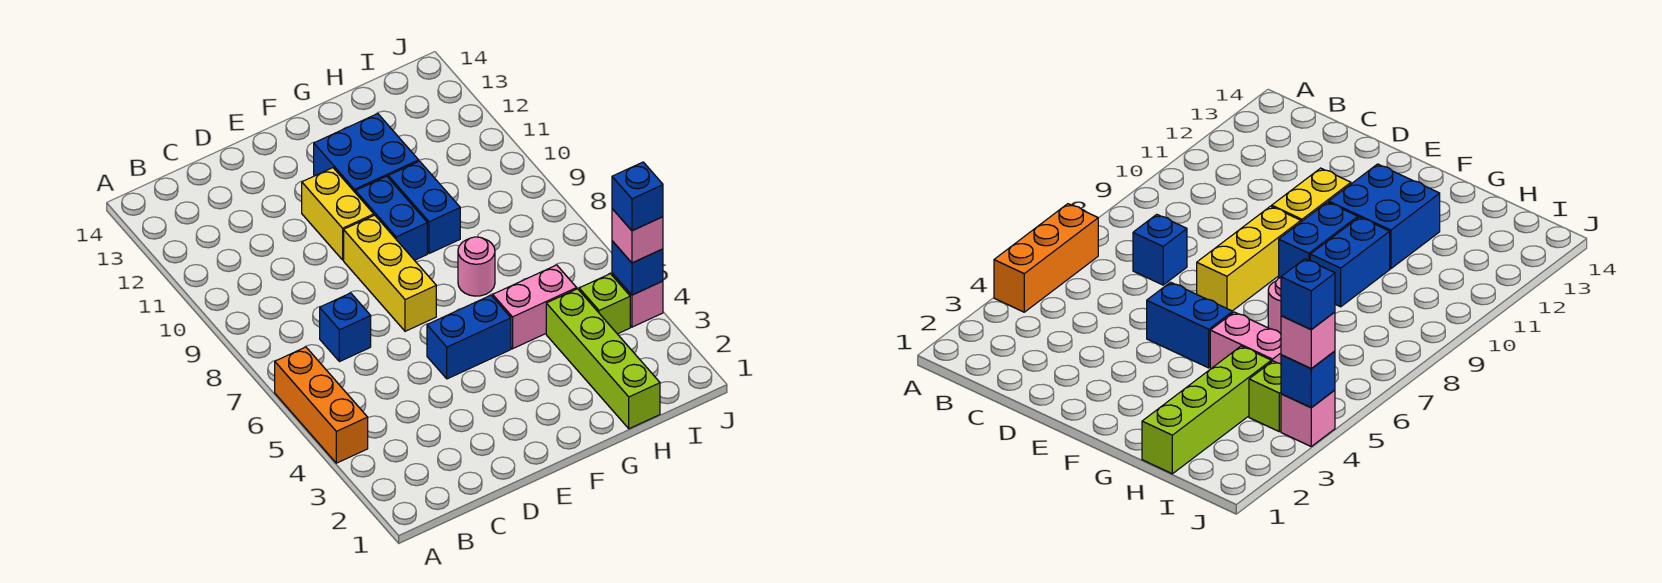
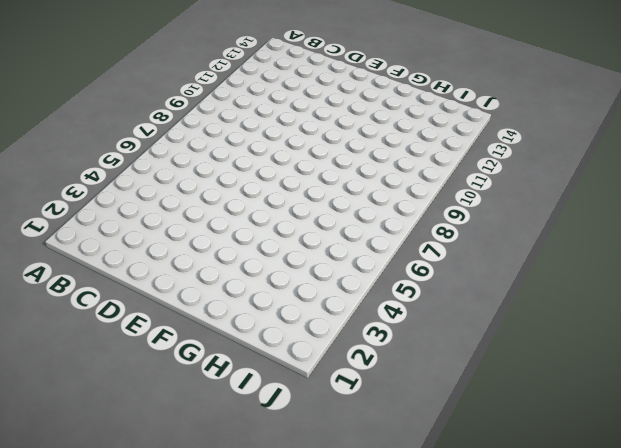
none -> orange 1x3 brick [275,347,368,463]
none -> blue 1x1 brick [320,293,371,362]
none -> blue 1x2 brick [427,295,511,379]

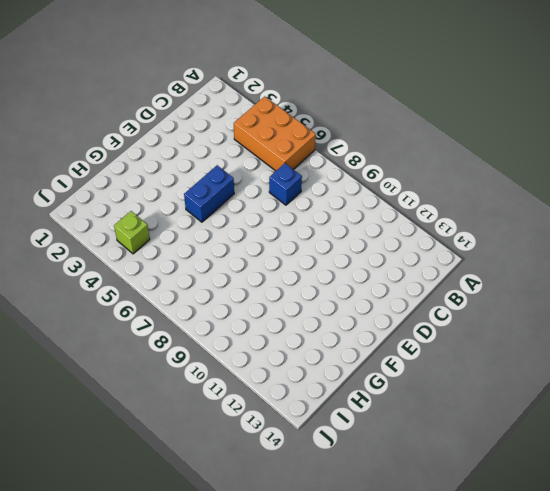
orange 2x3 brick [234,96,316,171] -> orange 1x3 brick [275,347,368,463]
none -> yellow 1x3 brick [344,215,436,331]
none -> yellow 1x2 brick [302,168,374,260]
none -> blue 1x2 brick [355,176,427,260]

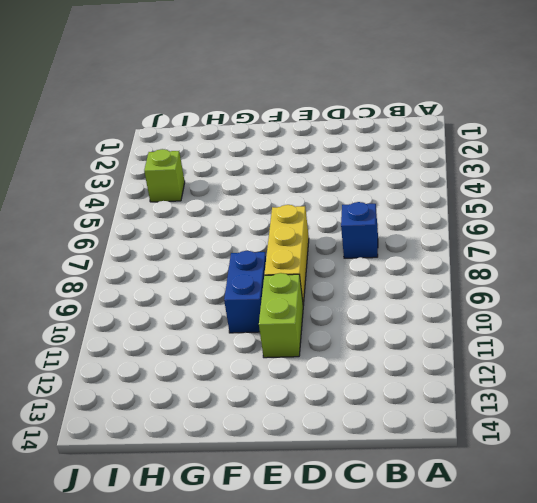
lime 1x2 brick [259,273,303,358] -> yellow 1x2 brick [302,168,374,260]
none -> orange 1x3 brick [275,347,368,463]
none -> blue 1x2 brick [427,295,511,379]
none -> blue 2x2 brick [314,114,419,192]

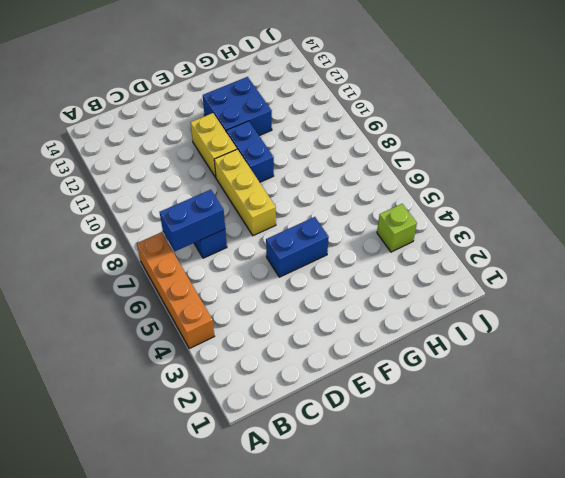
orange 1x4 brick [137,232,215,349] -> orange 1x3 brick [275,347,368,463]
blue 1x2 brick [160,190,225,251] -> blue 1x2 brick turned to [388,161,460,254]
none -> pink 1x2 brick [493,265,577,349]
none -> pink 1x1 round brick [458,237,495,296]
none -> lime 1x4 brick [546,289,660,429]

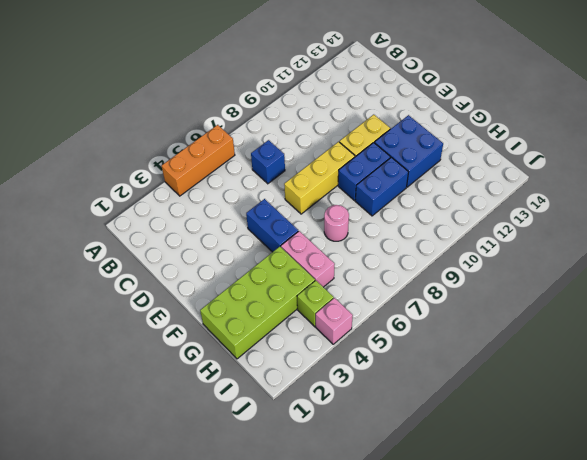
lime 2x4 brick [200,247,315,359] -> lime 1x4 brick [546,289,660,429]
none -> blue 1x1 brick [612,241,663,295]
none -> pink 1x1 brick [612,209,663,263]
none -> blue 1x1 brick [612,162,663,231]

